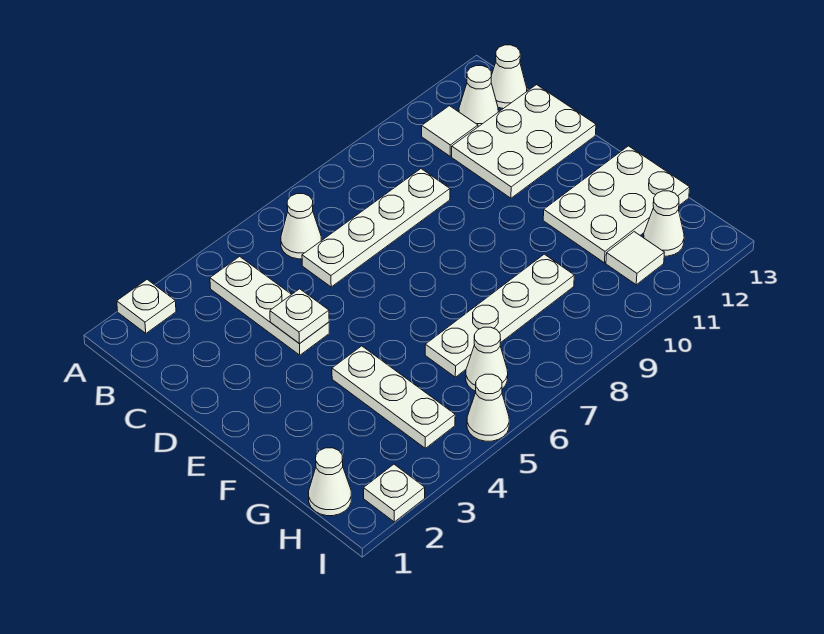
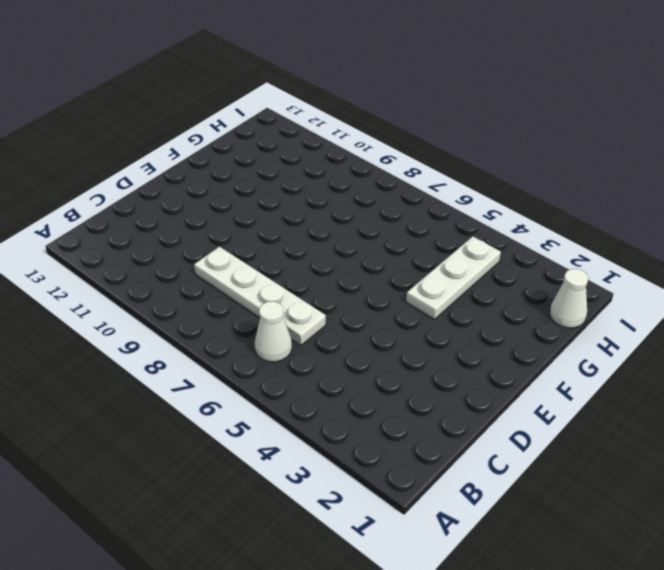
none -> white 1x1 plate [117,280,176,333]
none -> white 1x3 plate [210,256,329,355]
none -> white 1x1 tile [422,106,478,156]

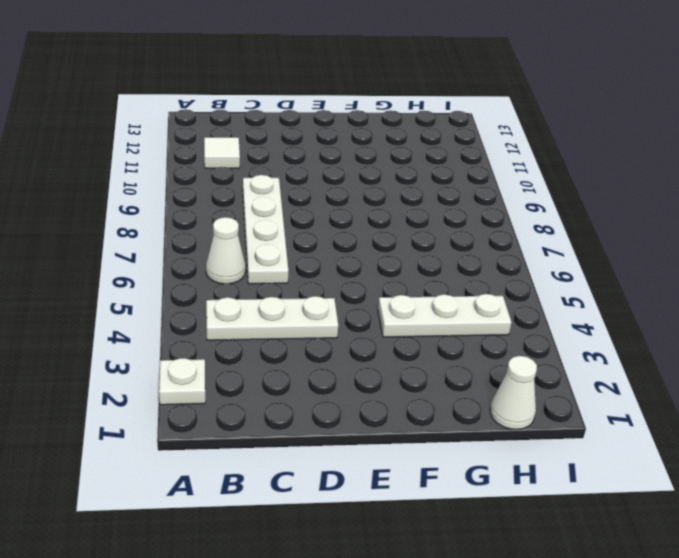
none -> white 1x1 cone [459,66,498,127]
none -> white 1x1 cone [491,45,527,109]
none -> white 2x3 plate [452,85,596,198]

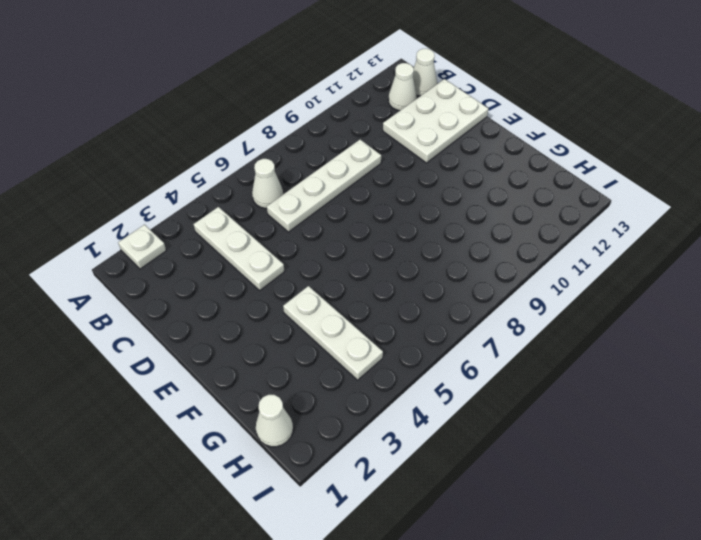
none -> white 1x1 tile [422,106,478,156]
none -> white 2x3 plate [543,146,690,263]
none -> white 1x4 plate [425,254,574,377]

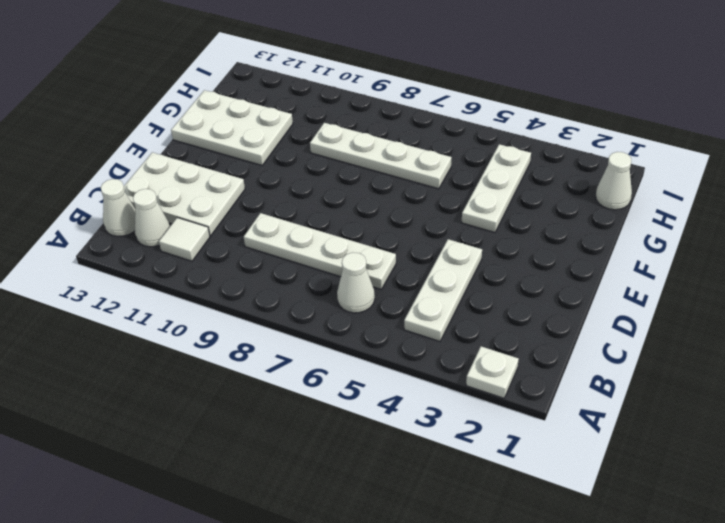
none -> white 1x1 cone [466,327,508,391]
none -> white 1x1 tile [606,232,664,285]
none -> white 1x1 cone [643,191,684,256]

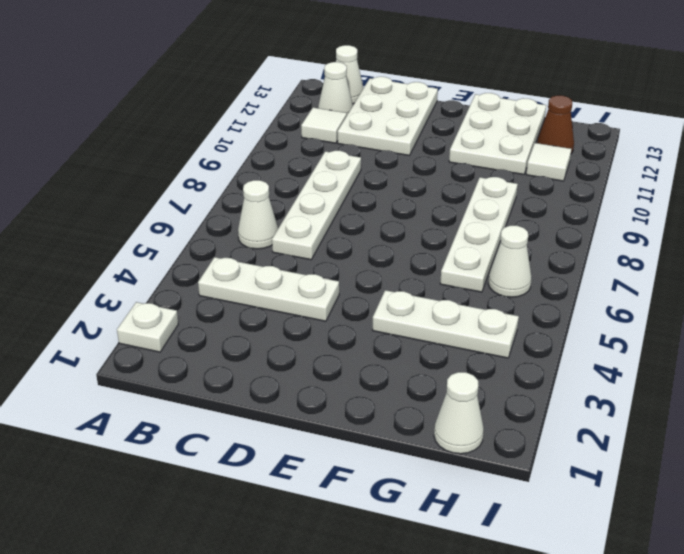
brown 1x1 cone [537,96,574,154] -> white 1x1 cone [643,191,684,256]
none -> white 1x1 plate [364,464,425,522]
none -> white 1x1 cone [467,374,509,441]
none -> white 1x1 plate [270,289,329,344]

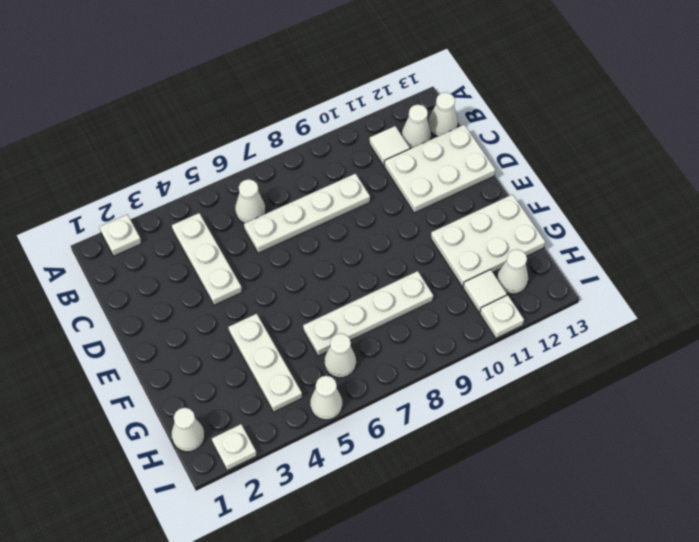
white 1x1 plate [480,295,524,338] -> white 1x1 plate moved to [270,289,329,344]

